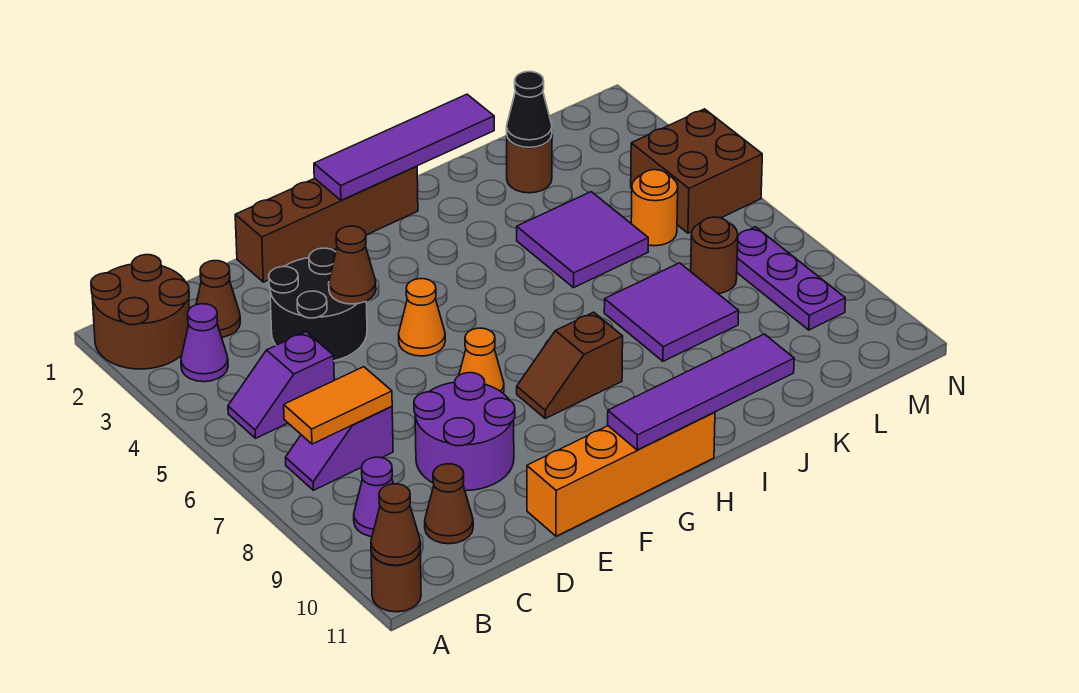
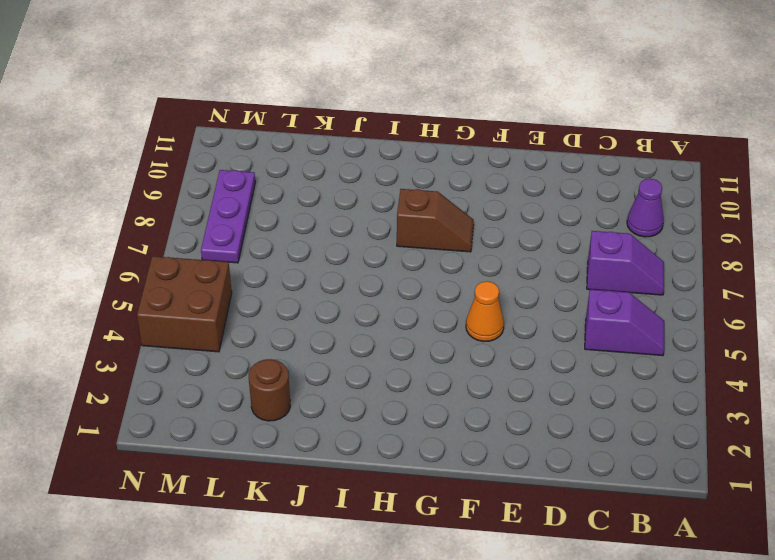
none -> brown 2x2 round brick [91,255,189,369]
none -> brown 1x1 round brick [371,551,421,612]
none -> purple 1x1 cone [181,304,228,382]

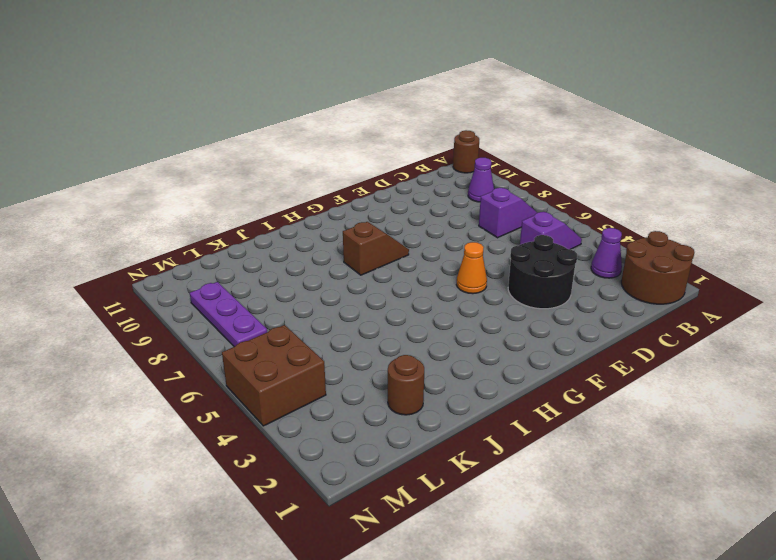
none -> brown 1x1 cone [196,261,240,337]
none -> brown 1x1 cone [425,464,473,544]
none -> purple 2x2 round brick [414,373,515,491]

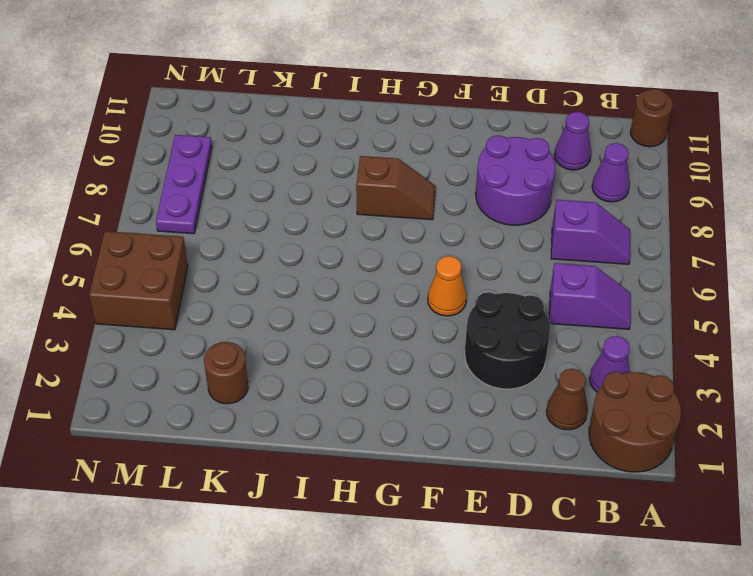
purple 1x1 cone [555,112,591,170] -> brown 1x1 cone [425,464,473,544]
none -> brown 1x4 brick [235,166,418,282]
none -> orange 1x4 brick [527,412,715,536]
none -> orange 1x1 cone [459,328,504,393]

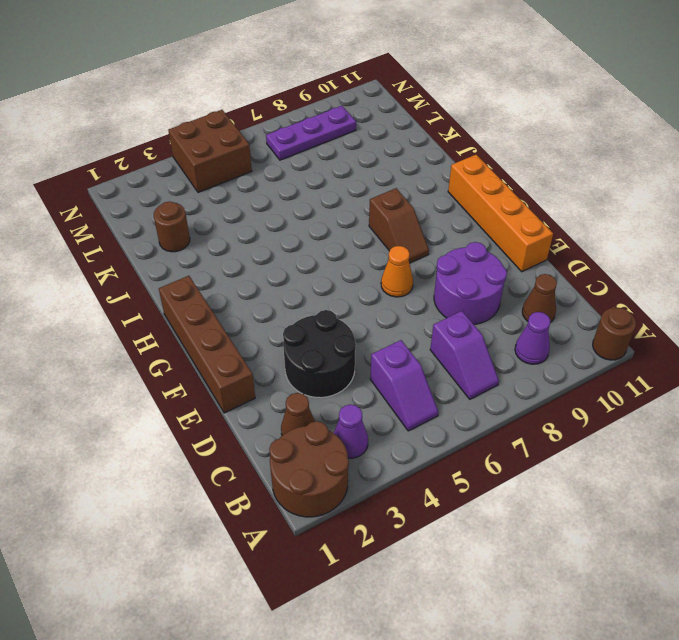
none -> orange 1x1 cone [398,279,445,356]
none -> purple 2x2 tile [517,192,648,288]
none -> purple 2x2 tile [604,263,739,361]

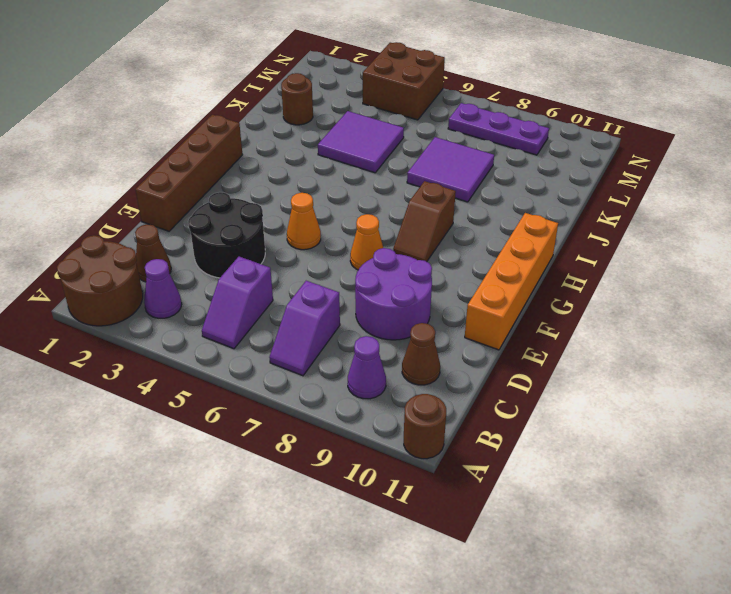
none -> orange 1x1 round brick [631,170,678,246]
none -> brown 1x1 round brick [691,217,738,293]
none -> brown 1x1 cone [371,484,420,565]

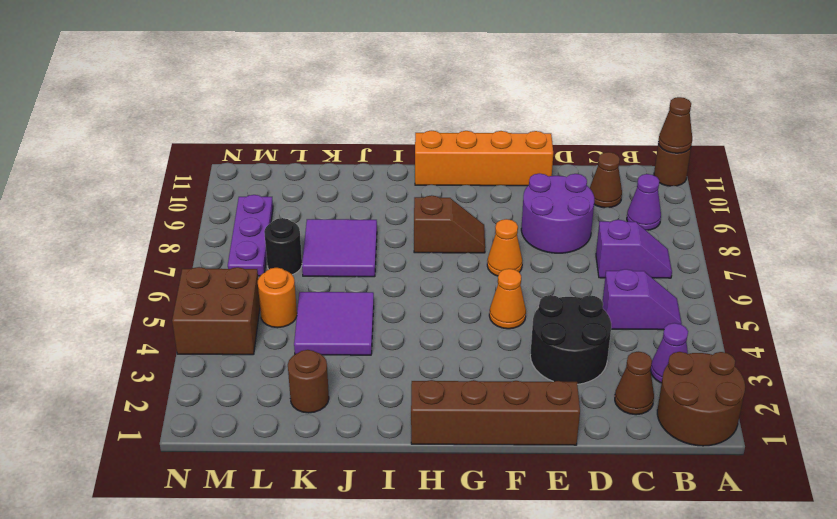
black 1x1 round brick [264,218,302,275] -> brown 1x1 round brick [691,217,738,293]
none -> orange 1x2 tile [284,367,392,444]
none -> brown 1x1 cone [329,226,376,304]
none -> purple 1x4 tile [314,94,494,201]

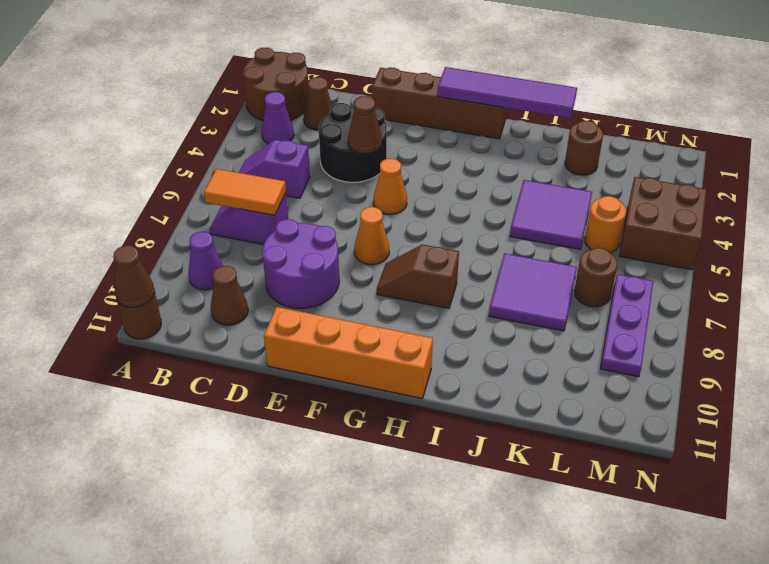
none -> purple 1x4 tile [608,334,794,450]
none -> black 1x1 cone [507,72,552,147]

